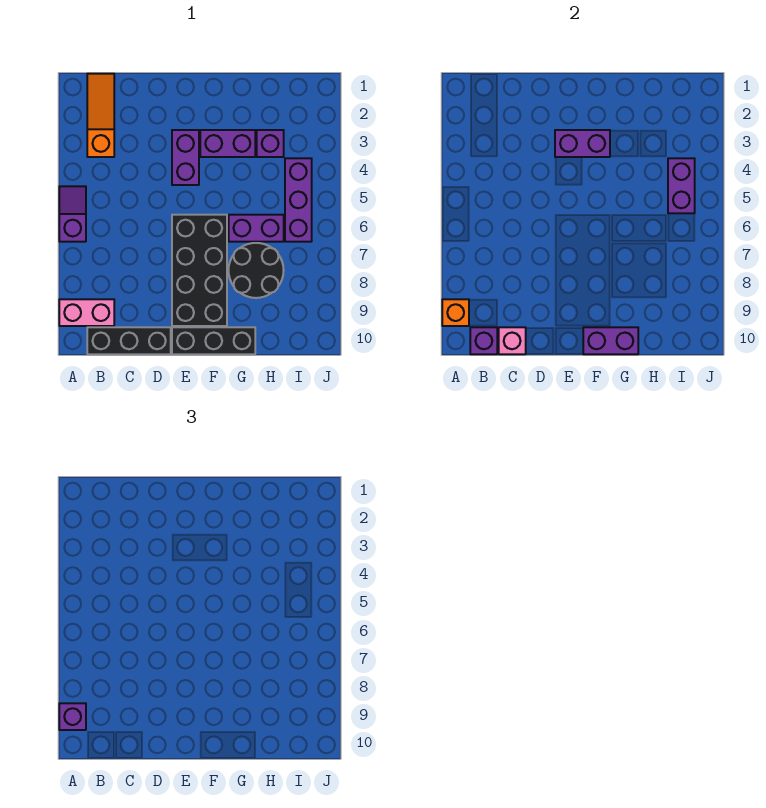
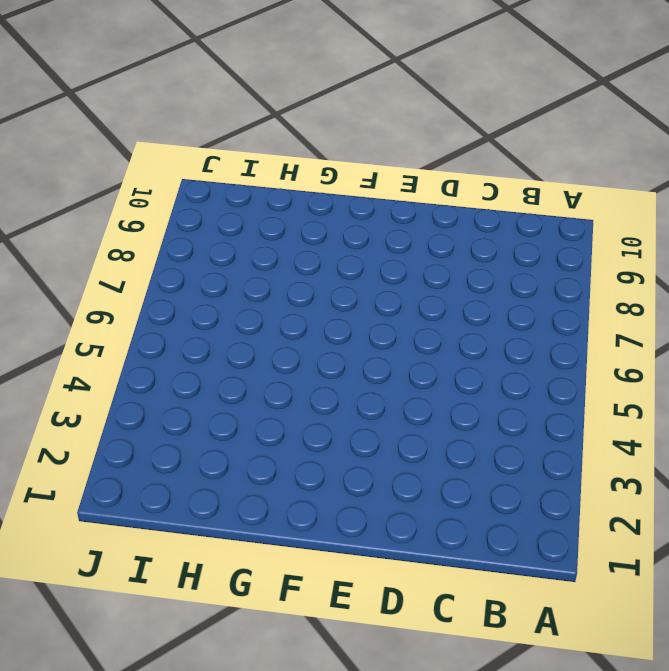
none -> purple 1x2 slope [59,186,86,242]
none -> pink 1x2 brick [59,299,114,326]
none -> orange 1x3 slope [87,74,114,157]

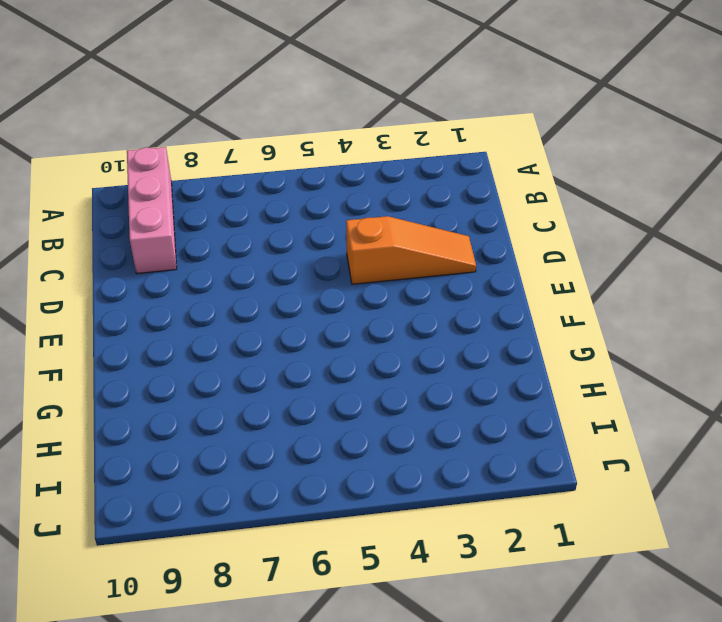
pink 1x3 brick [127,147,177,273] -> pink 1x2 brick [59,299,114,326]
orange 1x3 slope [346,216,476,284] -> orange 1x3 slope moved to [87,74,114,157]
none -> purple 1x2 slope [59,186,86,242]
none -> black 1x3 brick [87,327,171,354]
none -> purple 1x2 brick [172,130,199,185]

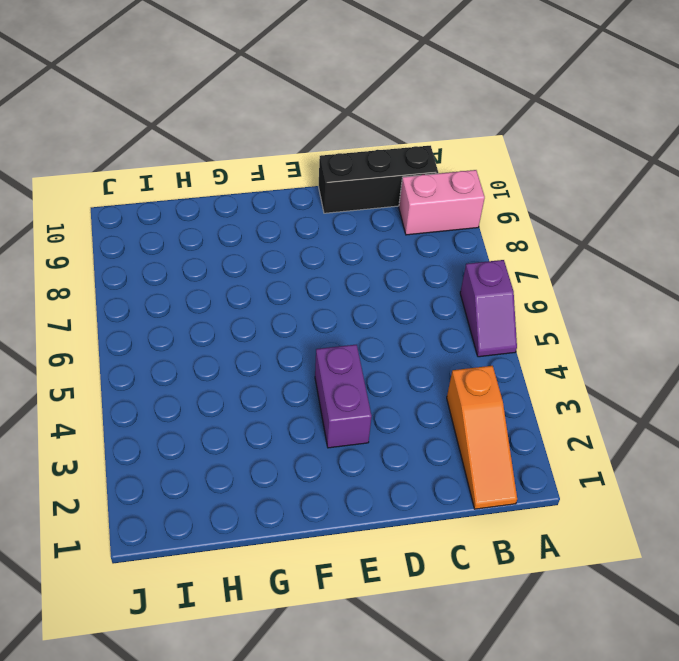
none -> black 2x4 brick [172,215,227,326]
none -> black 1x3 brick [172,327,255,354]
none -> purple 1x2 brick [200,130,255,157]

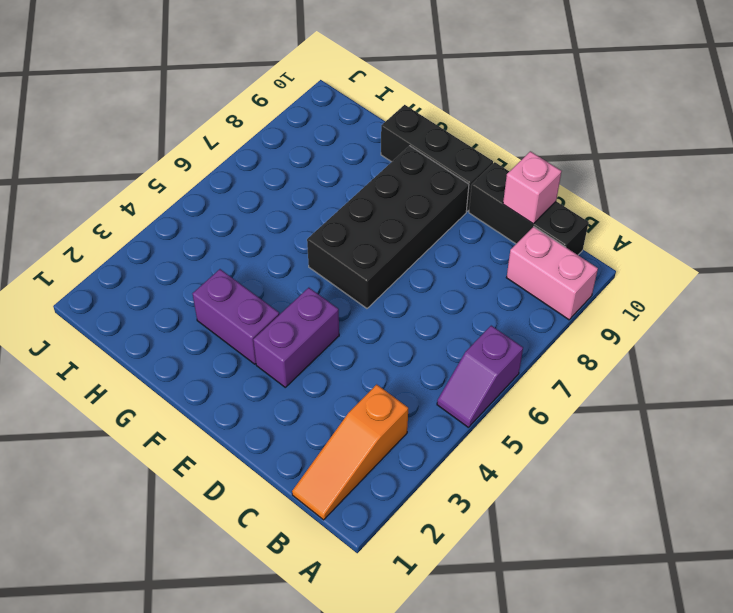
none -> purple 1x2 brick [229,215,284,242]
none -> black 2x2 round brick [229,243,284,298]
none -> purple 1x1 brick [257,130,284,157]

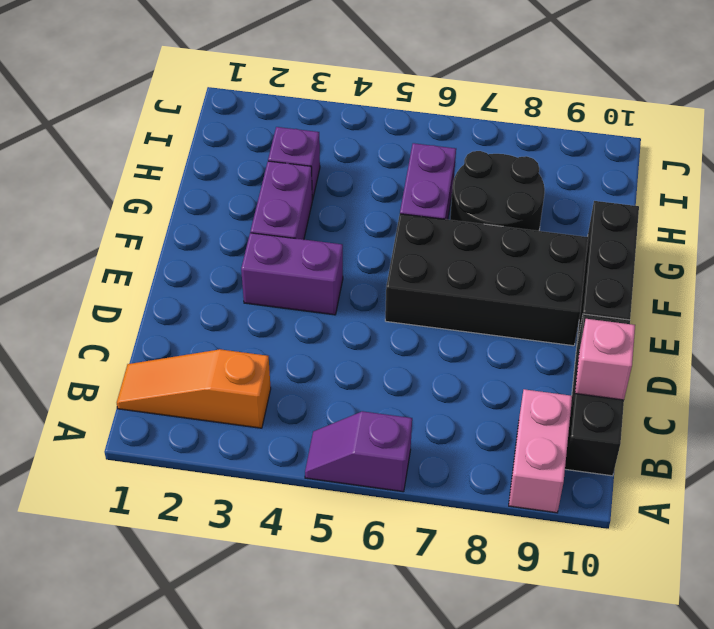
none -> purple 1x3 brick [285,158,312,242]
none -> orange 1x1 brick [442,299,469,326]
none -> purple 1x1 brick [470,327,497,354]

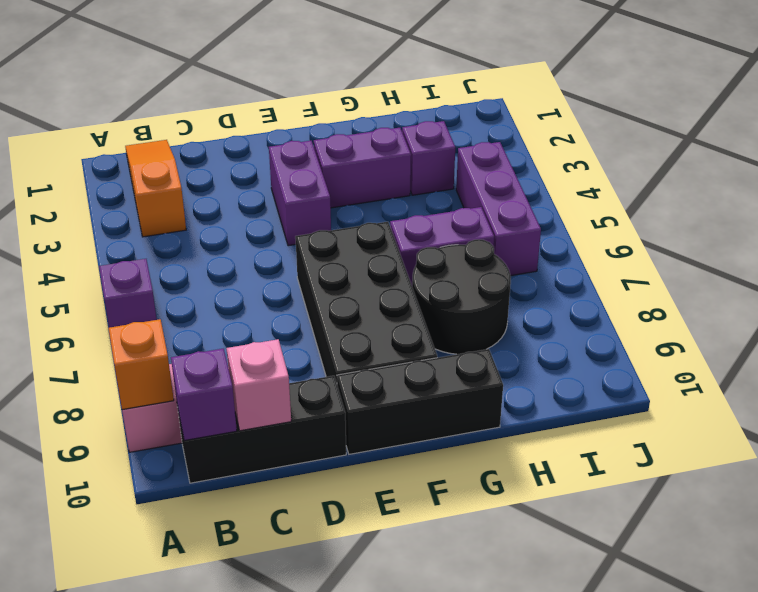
none -> purple 1x2 brick [555,130,610,157]
none -> purple 1x2 brick [583,327,638,354]
none -> purple 1x2 brick [668,158,695,213]

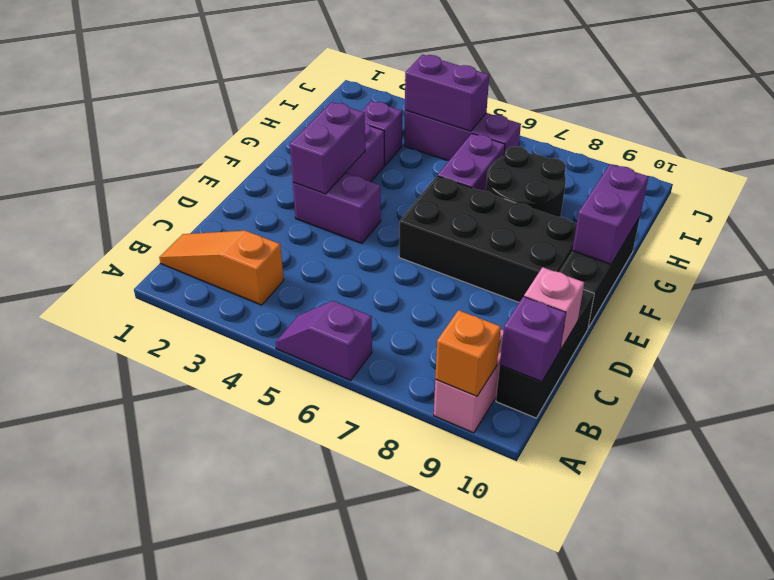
none -> purple 1x1 brick [59,703,86,730]

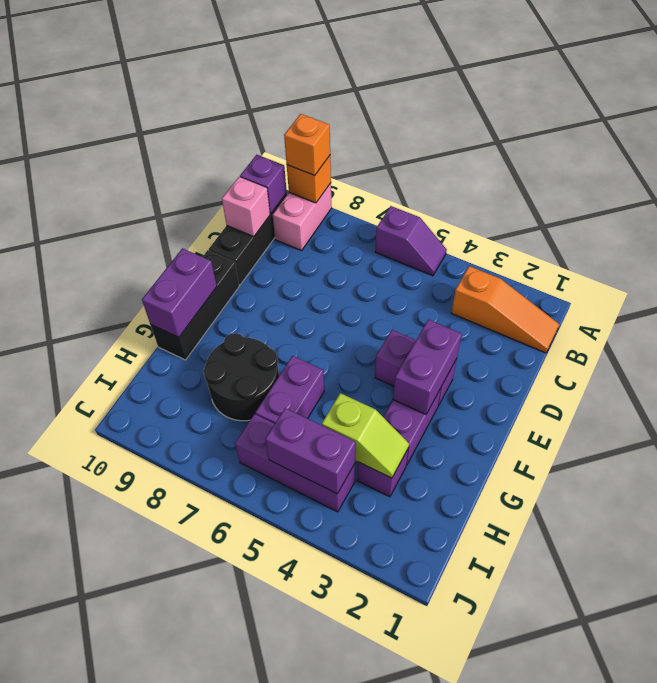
orange 1x1 brick [284,114,330,176] -> purple 1x1 brick [59,703,86,730]
lime 1x2 slope [322,393,409,478] -> none
none -> black 2x4 brick [172,215,227,326]

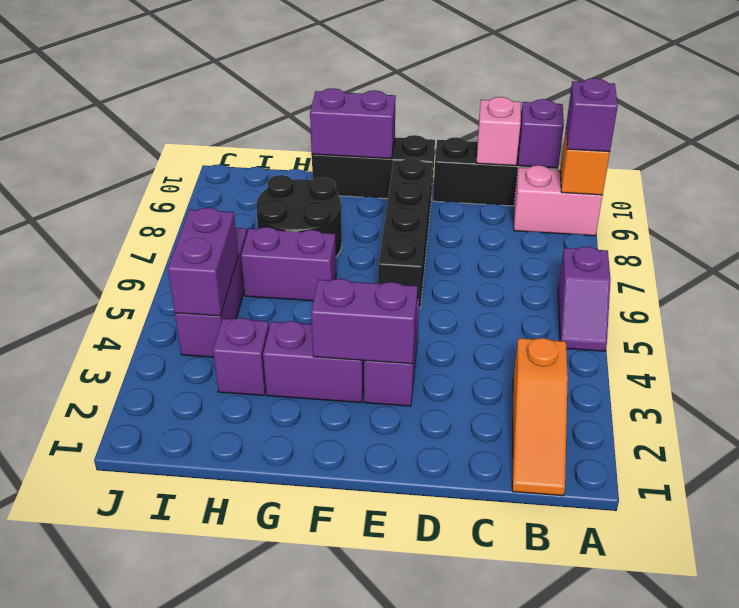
black 1x4 brick [378,158,433,308] -> black 2x4 brick [172,215,227,326]

